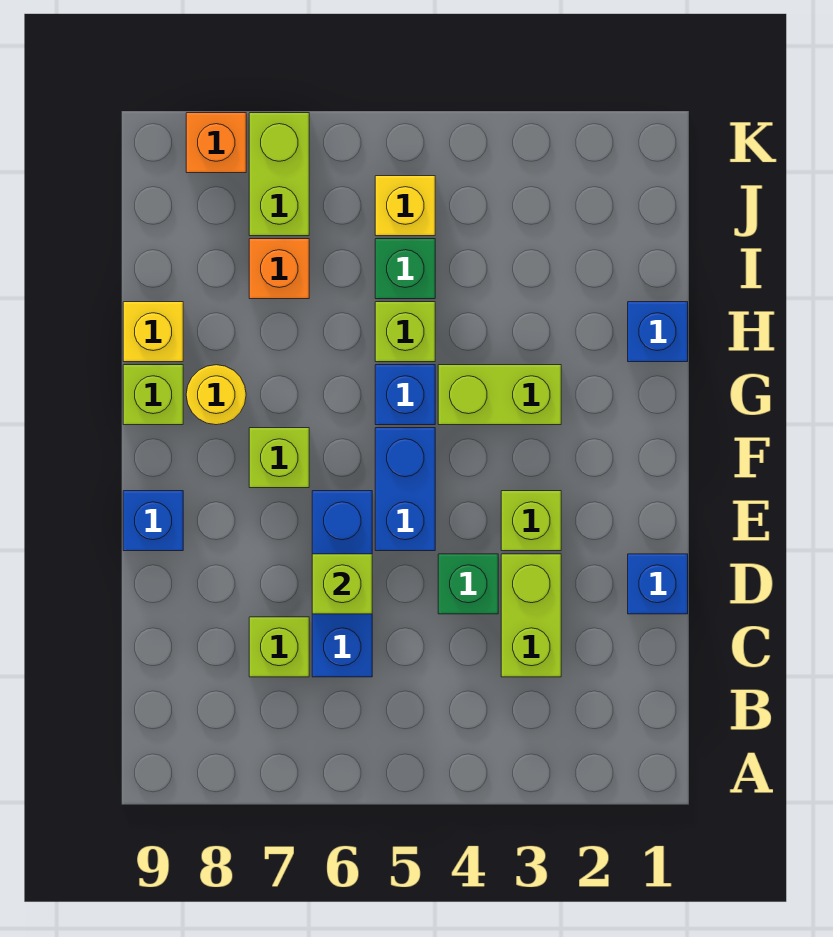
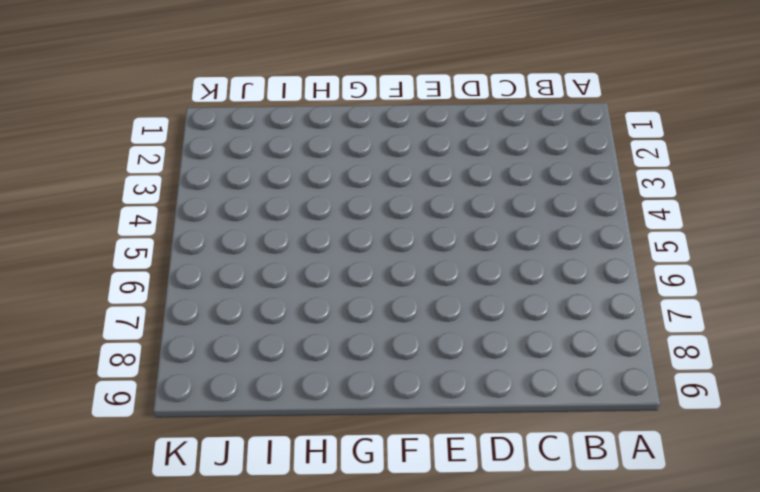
none -> lime 1x2 brick [501,554,561,677]
none -> blue 1x3 brick [312,491,372,677]
none -> lime 1x1 brick [249,617,309,677]

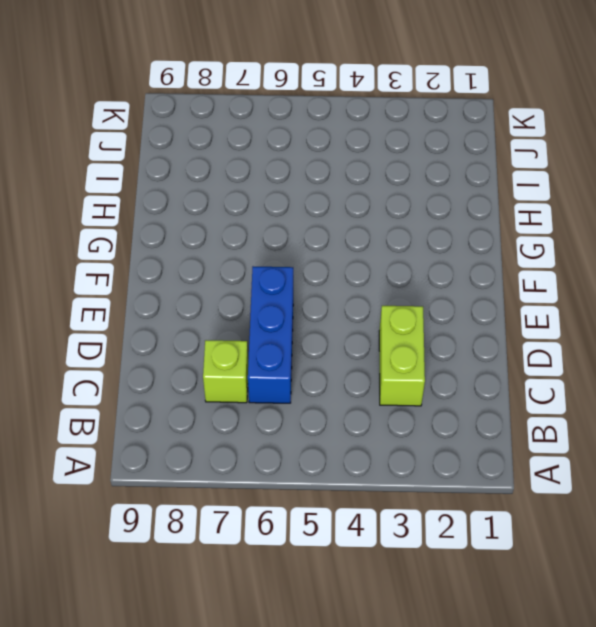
none -> blue 1x1 brick [628,554,688,614]
none -> green 1x1 brick [438,554,498,614]
none -> lime 1x1 brick [501,491,561,551]

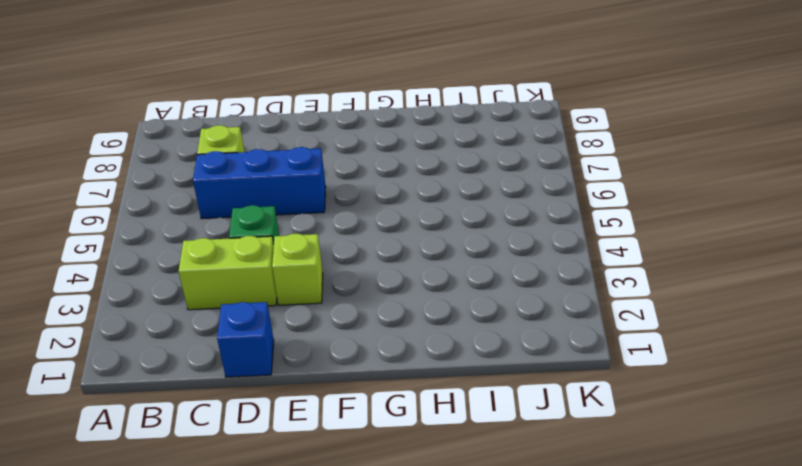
none -> blue 1x2 brick [375,428,435,551]
none -> blue 1x1 brick [123,491,183,551]
none -> lime 1x1 brick [249,428,309,488]

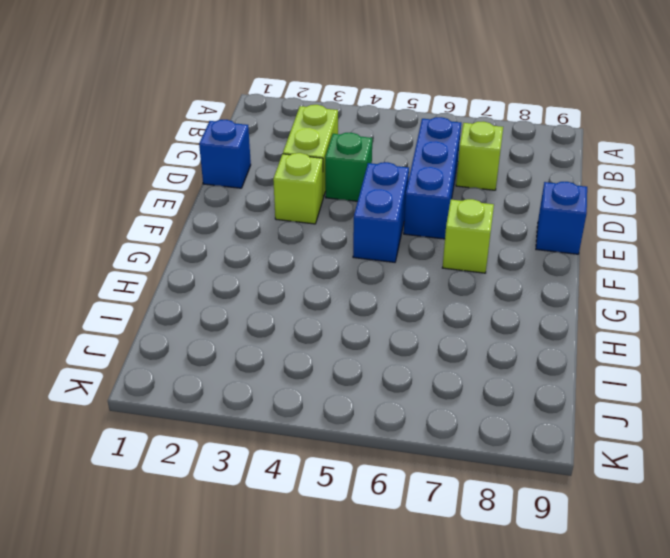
none -> lime 1x2 brick [438,365,561,425]
none -> blue 1x1 brick [375,365,435,425]
none -> yellow 1x1 round brick [186,365,246,425]

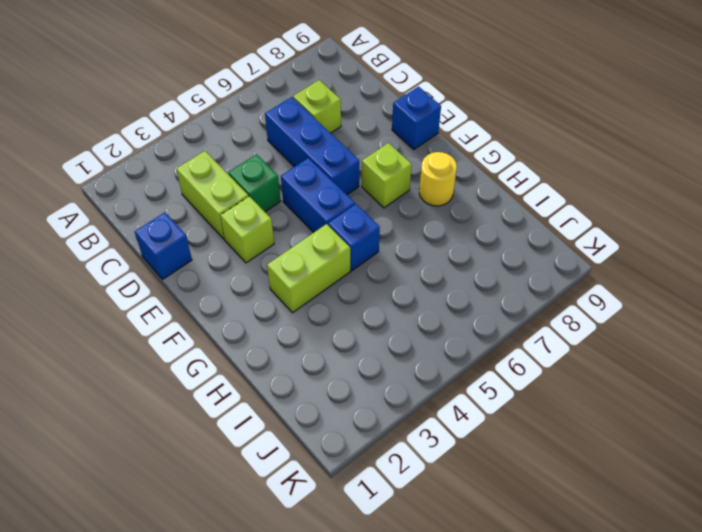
none -> lime 1x1 brick [123,365,183,425]
none -> blue 1x1 brick [628,302,688,362]
none -> lime 1x1 brick [375,302,435,362]

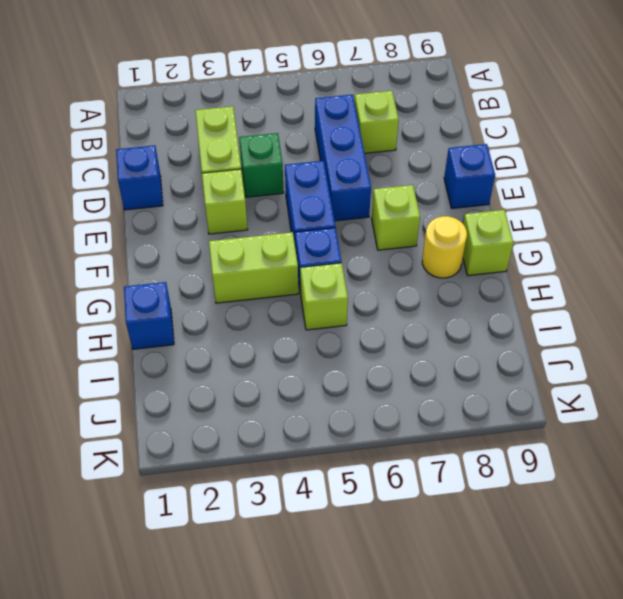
none -> yellow 1x1 brick [123,302,183,362]
none -> green 1x1 brick [375,239,435,299]
none -> orange 1x1 brick [249,239,309,299]

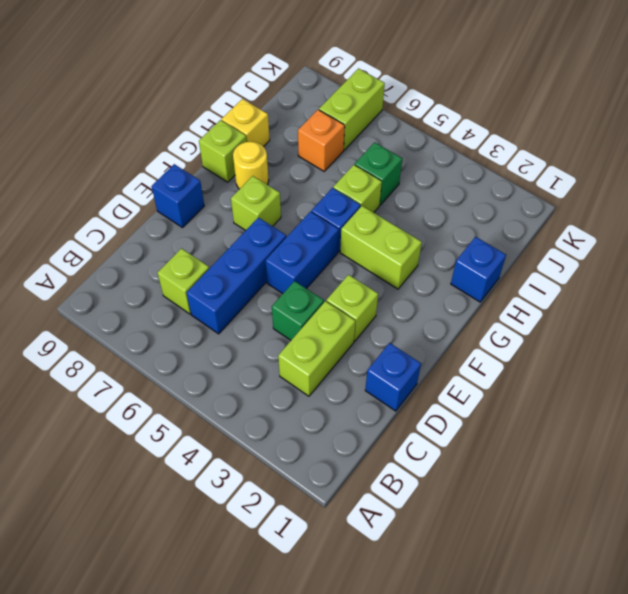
none -> yellow 1x1 brick [375,176,435,236]
none -> orange 1x1 brick [186,113,246,173]
none -> lime 1x1 brick [312,554,372,614]

